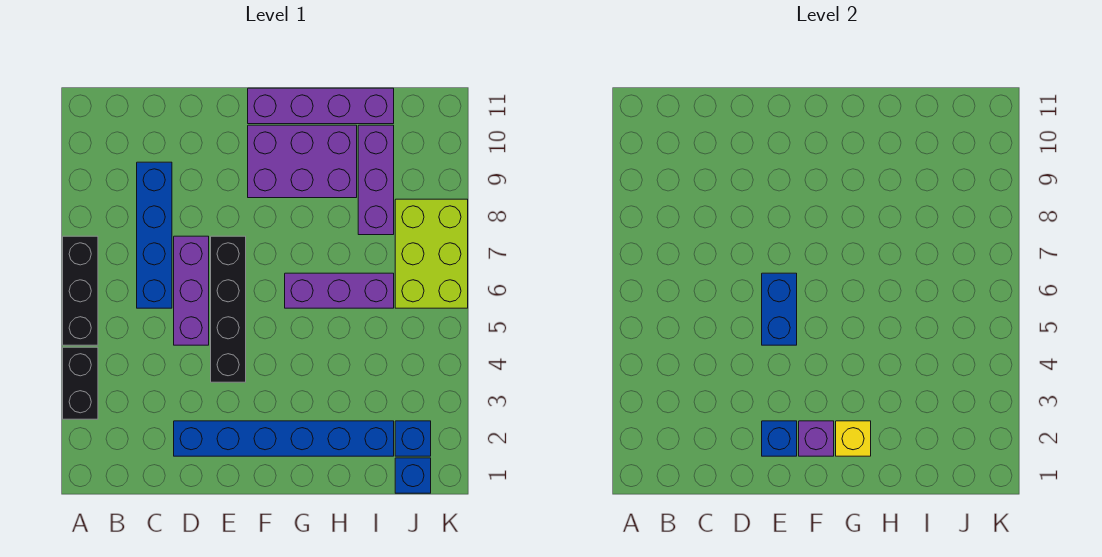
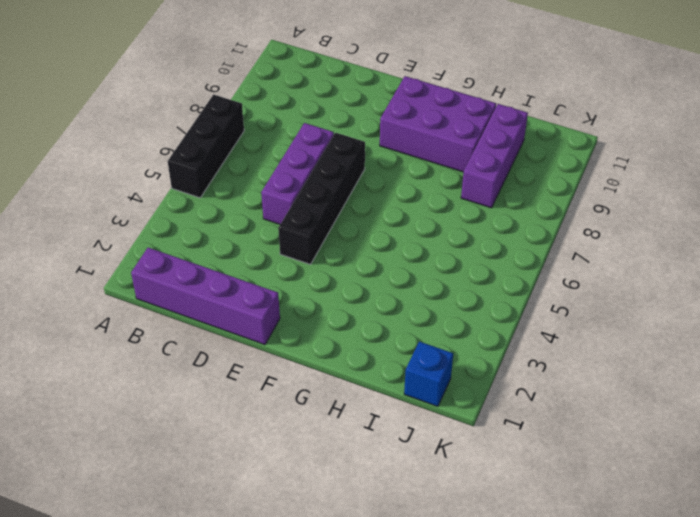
purple 1x4 brick [131,248,280,345] -> purple 1x4 brick moved to [248,88,394,124]
none -> black 1x2 brick [63,347,98,419]
none -> blue 1x4 brick [137,162,172,308]
none -> blue 1x6 brick [174,421,394,456]

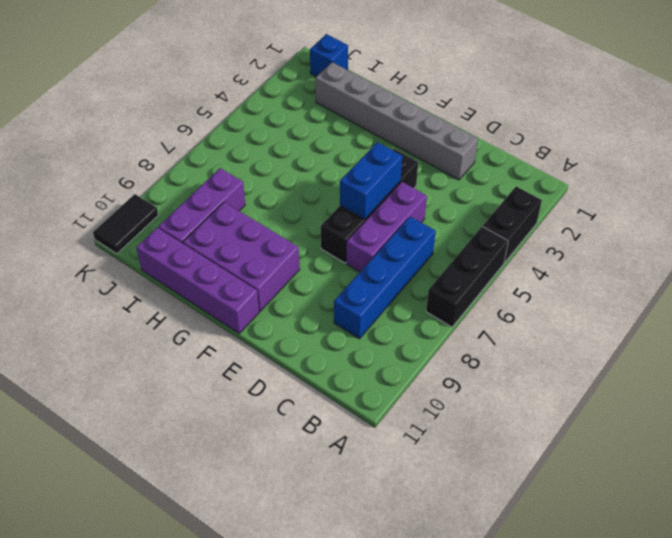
grey 1x6 brick [315,62,478,180] -> blue 1x6 brick [174,421,394,456]
black 1x2 tile [93,194,158,254] -> none
none -> purple 1x3 brick [285,273,394,308]
none -> blue 1x1 brick [395,421,431,456]
none -> lime 2x3 brick [395,199,468,308]

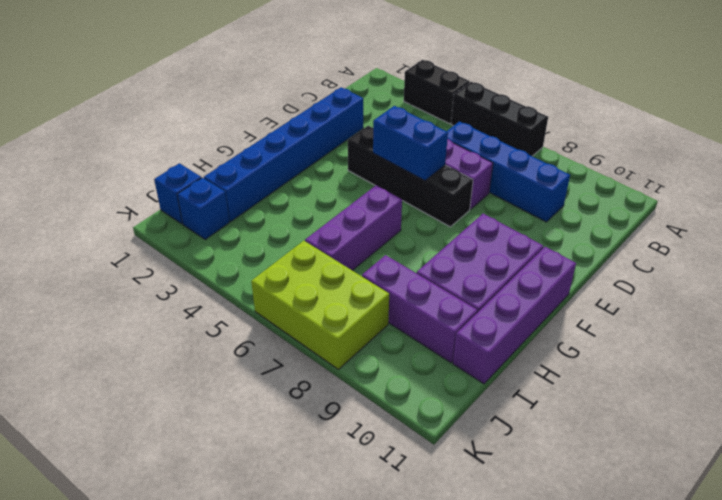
none -> blue 1x1 brick [762,421,797,456]
none -> purple 1x1 brick [799,421,834,456]
none -> yellow 1x1 brick [836,421,871,456]

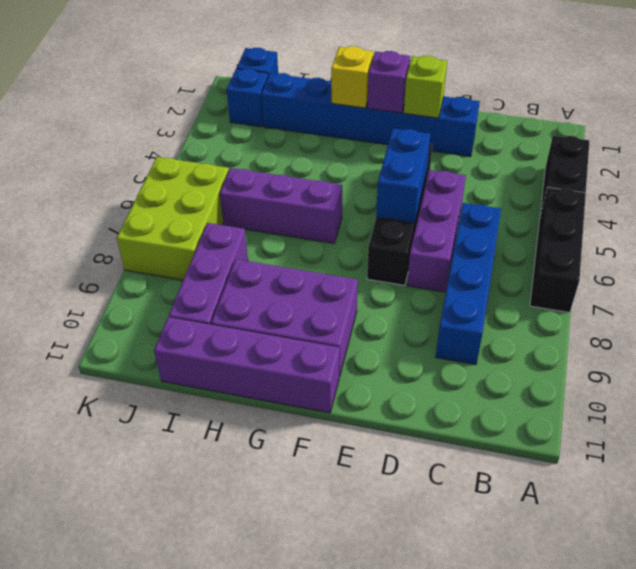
lime 1x1 brick [404,56,447,118] -> blue 1x1 brick [762,421,797,456]

